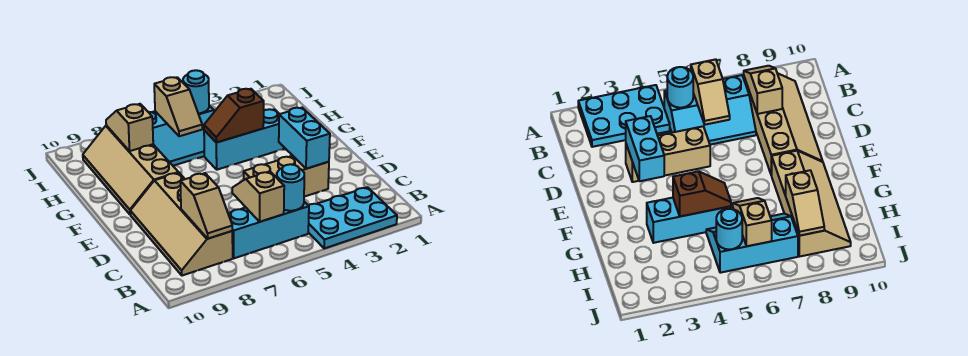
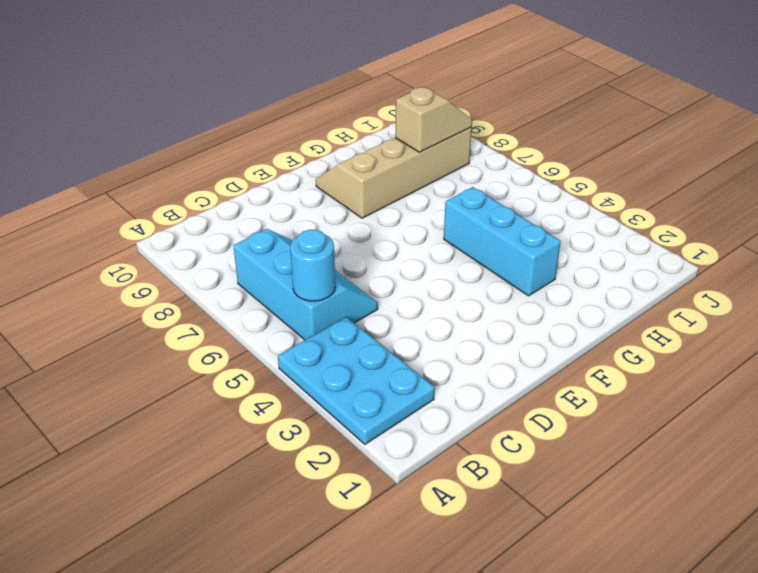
none -> tan 2x4 slope [130,173,233,276]
none -> tan 1x3 brick [244,156,329,197]
none -> cyan 2x3 slope [149,106,214,166]

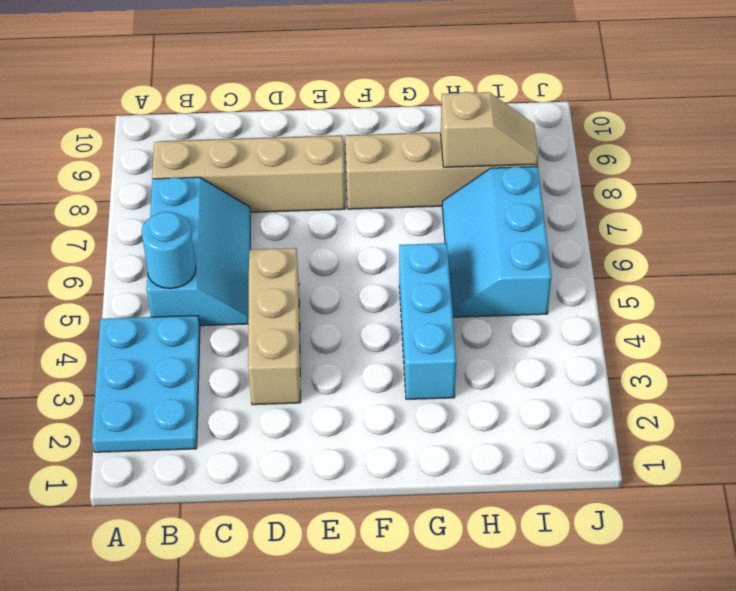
none -> tan 1x2 slope [232,171,284,222]
none -> tan 1x2 slope [180,173,232,239]
none -> cyan 1x2 brick [279,108,330,169]

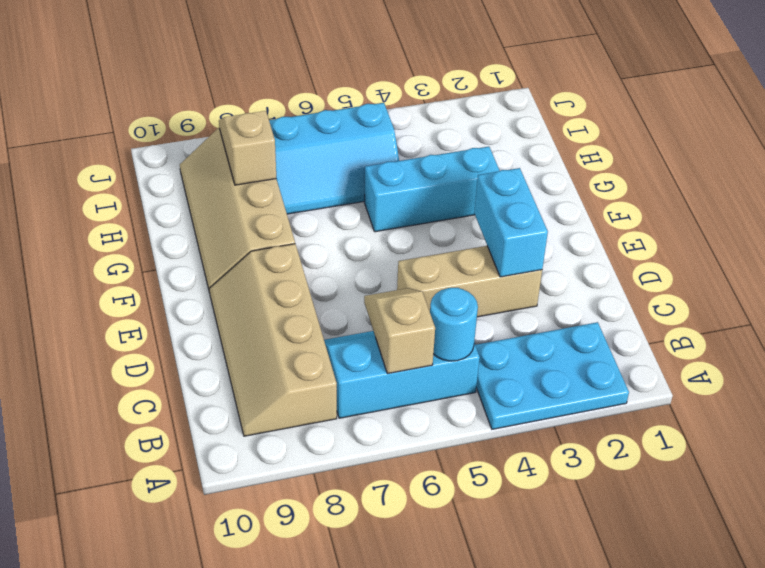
none -> tan 1x2 slope [180,173,232,239]
none -> brown 1x2 slope [204,89,264,143]
none -> tan 1x2 slope [154,77,202,136]

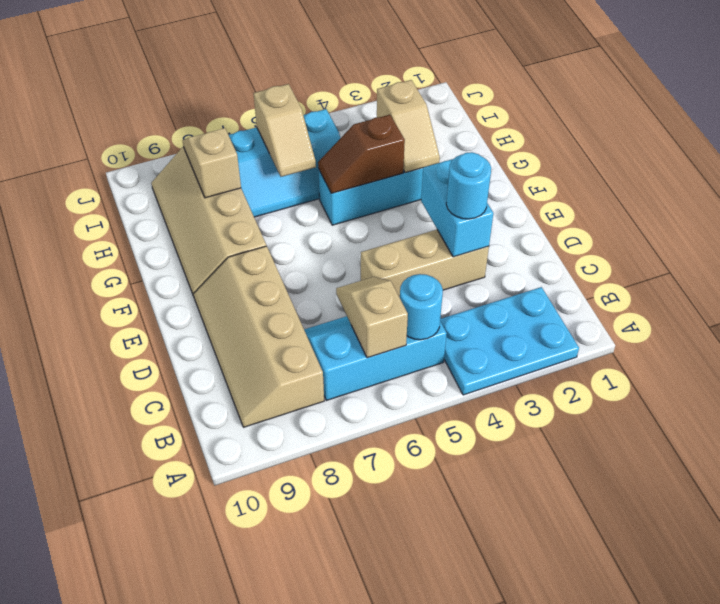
cyan 1x1 round brick [446,152,491,219] -> cyan 1x1 round brick moved to [183,70,209,114]
tan 1x2 slope [377,80,440,173] -> tan 1x2 slope moved to [180,173,232,239]

